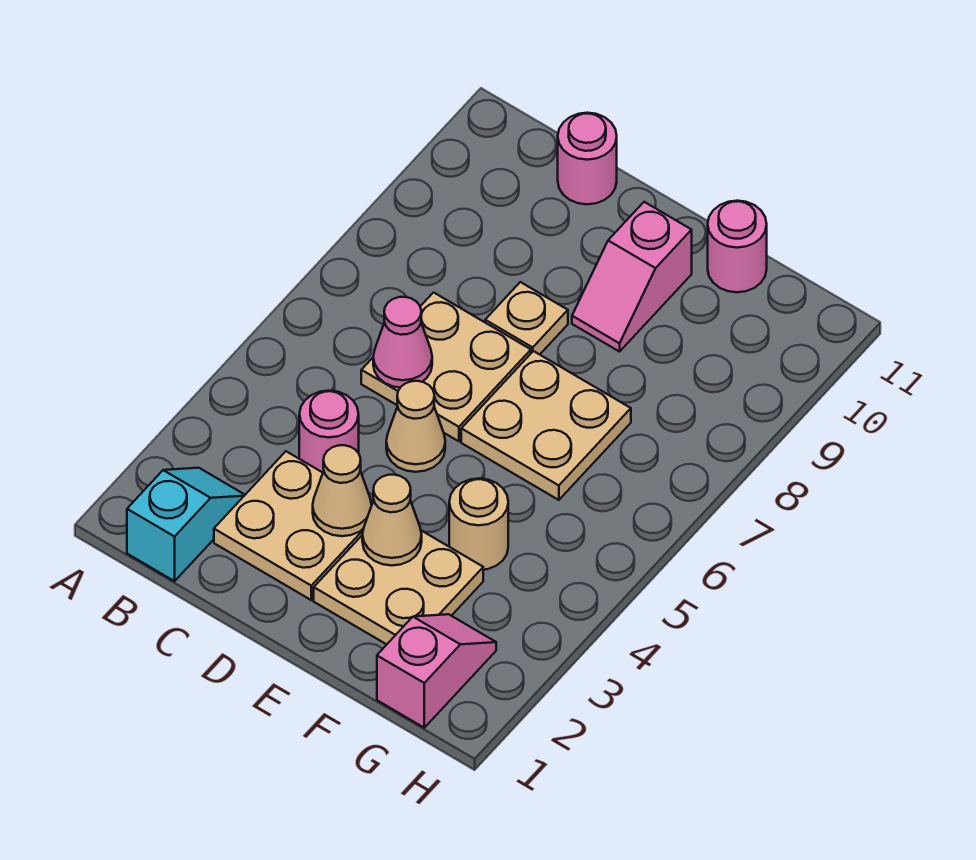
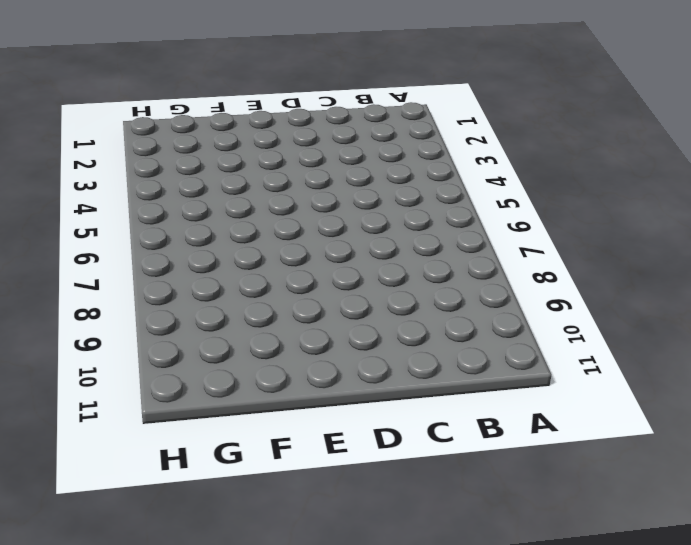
none -> cyan 1x2 slope [127,468,245,581]
none -> tan 2x2 plate [214,451,373,600]
none -> pink 1x1 round brick [299,391,359,473]

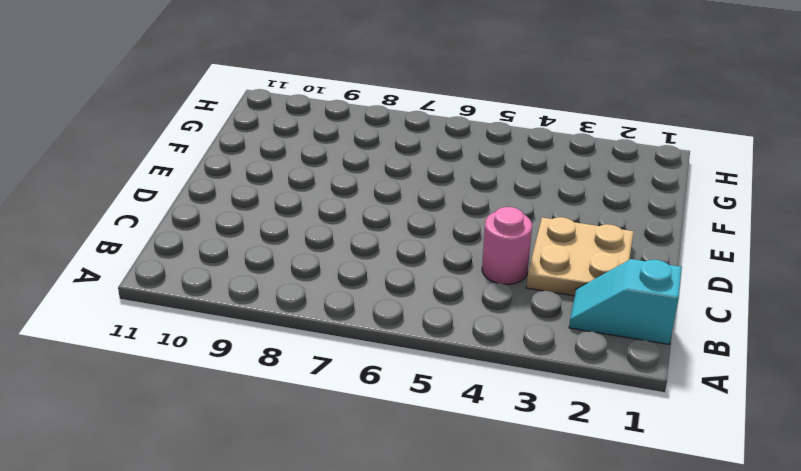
none -> tan 2x2 plate [361,293,531,441]
none -> pink 1x1 round brick [558,113,617,204]
none -> tan 1x1 cone [386,381,445,472]

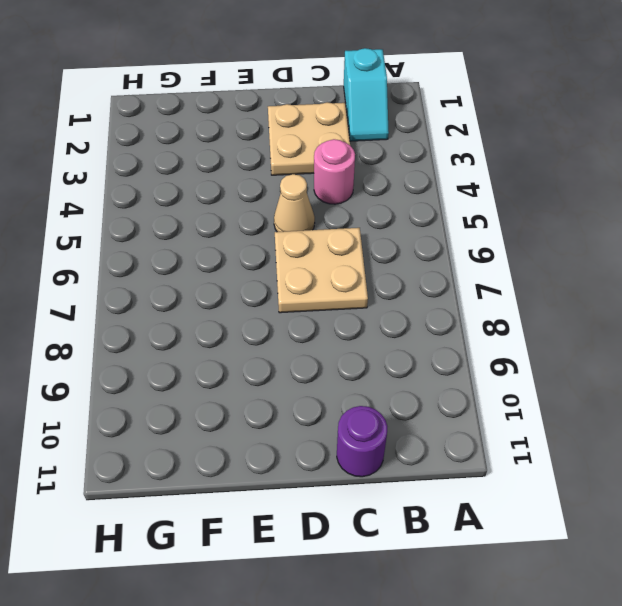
purple 1x1 round brick [337,406,387,477] -> pink 1x1 round brick [558,113,617,204]
none -> tan 1x1 plate [485,282,568,354]
none -> tan 2x2 plate [314,531,483,644]
none -> tan 2x2 plate [461,351,631,500]

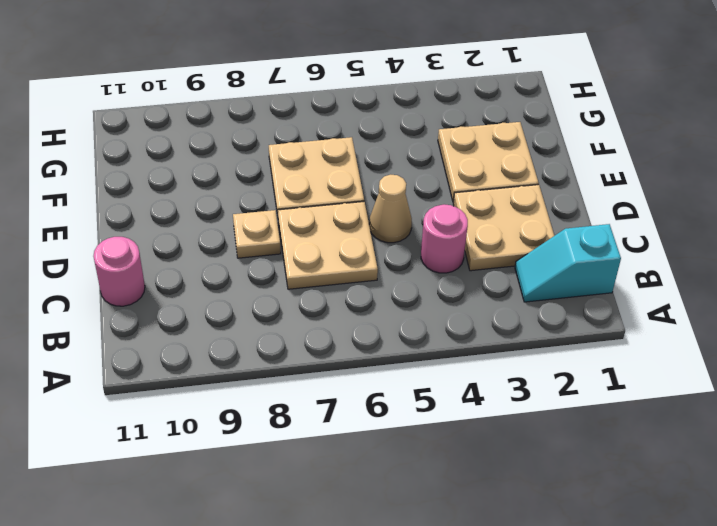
none -> pink 1x2 slope [572,202,692,352]
none -> tan 1x1 round brick [449,479,508,570]
none -> pink 1x1 round brick [708,201,767,292]

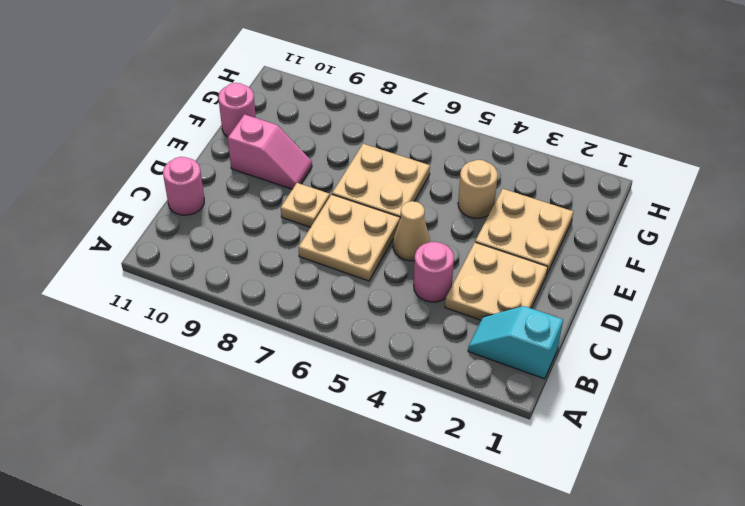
none -> pink 1x2 slope [377,614,496,728]
none -> pink 1x1 cone [373,297,432,387]
none -> tan 1x1 cone [313,445,372,536]

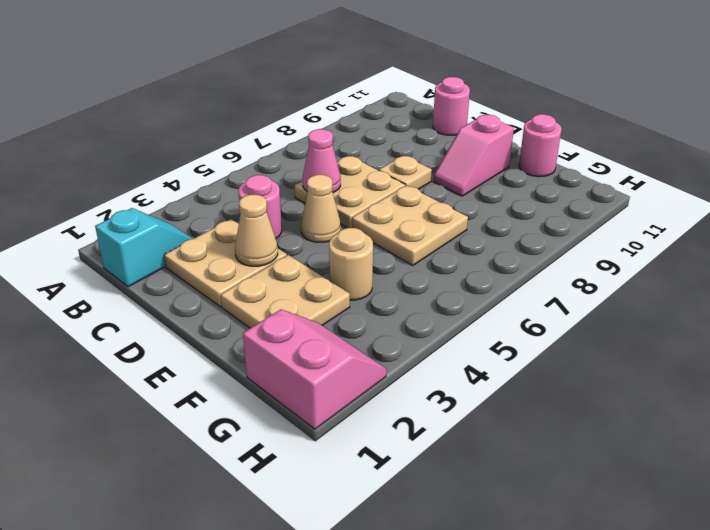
pink 2x2 slope [243,309,386,429] -> pink 1x2 slope [377,614,496,728]
none -> tan 1x1 cone [362,475,422,566]

